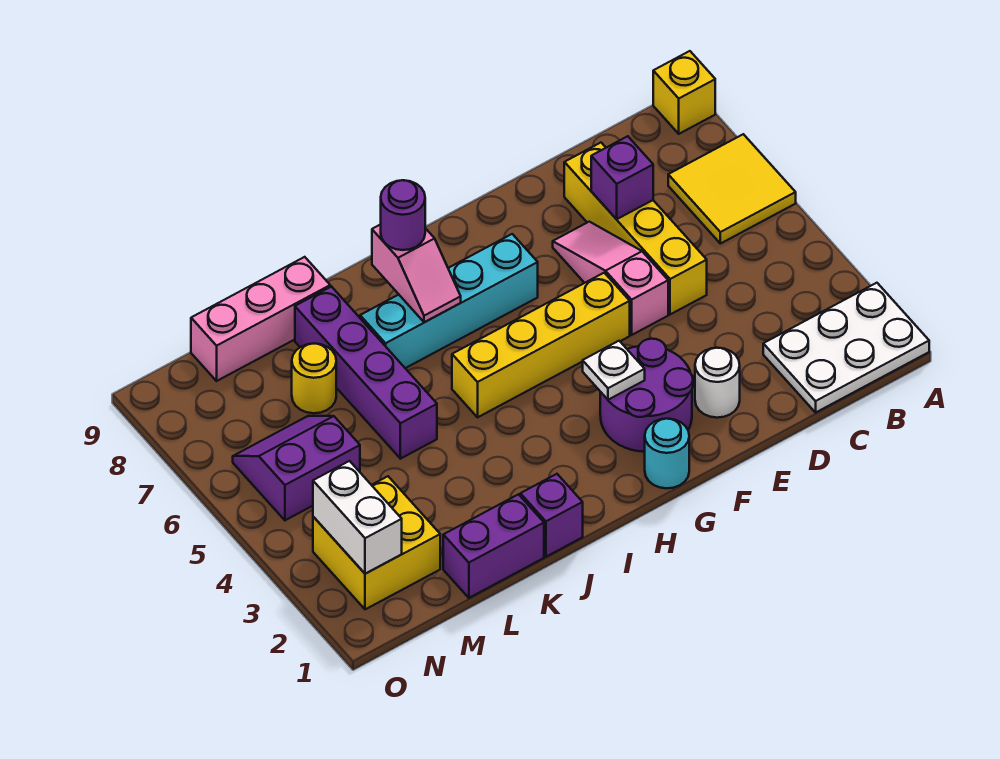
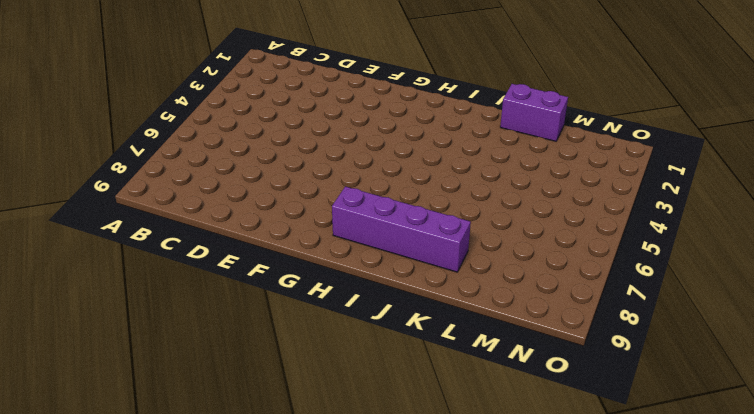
purple 1x4 brick [332,187,471,272] -> purple 1x4 brick turned to [295,287,437,459]
none -> white 2x3 plate [763,283,929,412]
none -> yellow 2x2 tile [668,134,796,244]
none -> yellow 1x1 brick [653,51,715,134]

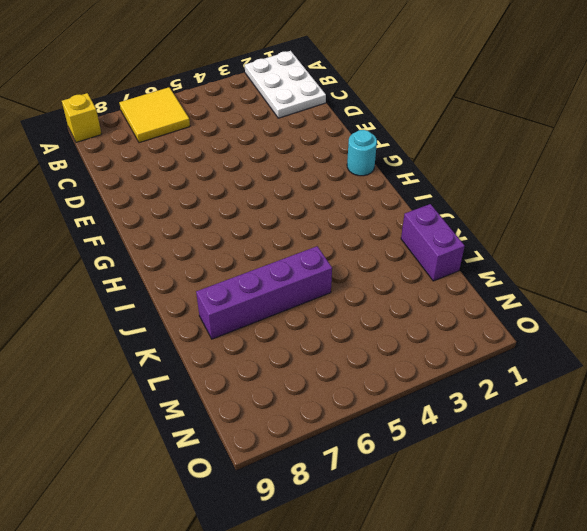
none -> yellow 1x4 brick [564,143,707,314]
none -> white 1x1 round brick [695,348,740,418]
none -> pink 1x3 slope [553,222,668,335]

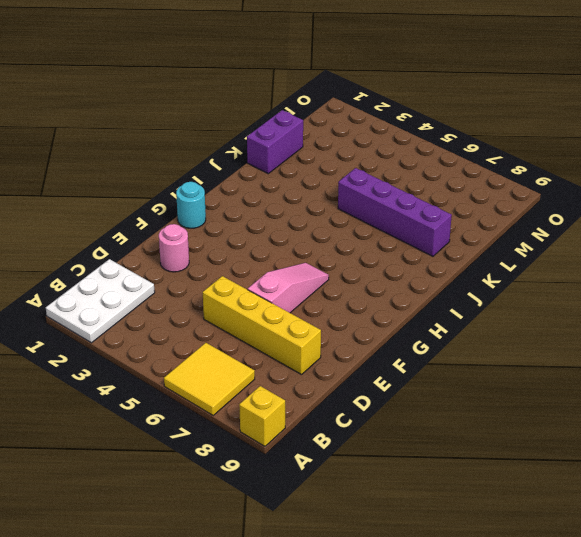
pink 1x1 round brick [159,224,189,272] -> white 1x1 round brick [695,348,740,418]
pink 1x3 slope [248,263,329,313] -> pink 1x3 slope turned to [553,222,668,335]
none -> purple 2x2 round brick [600,339,693,452]
none -> yellow 1x4 brick [452,273,630,417]
none -> cyan 1x4 brick [360,234,538,368]

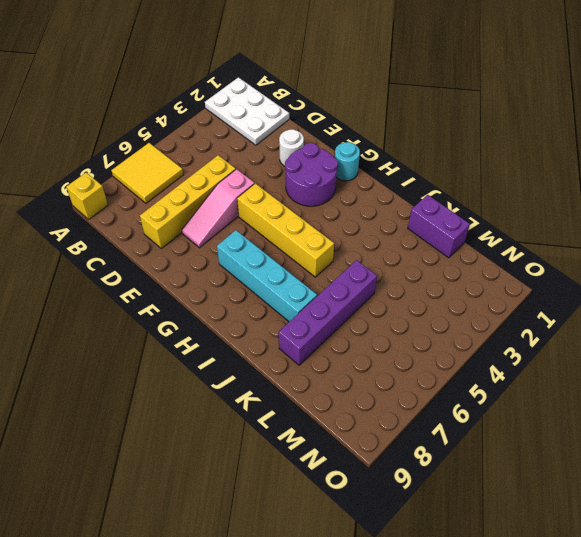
none -> purple 1x1 brick [520,474,583,557]
none -> pink 1x3 brick [191,257,330,381]
none -> yellow 1x1 round brick [292,344,336,413]

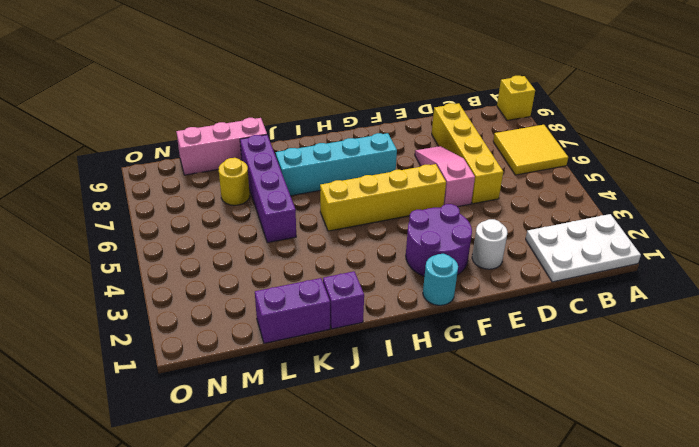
none -> yellow 2x2 brick [313,476,440,609]
none -> purple 2x2 slope [233,416,360,520]
none -> purple 1x1 brick [591,136,653,219]

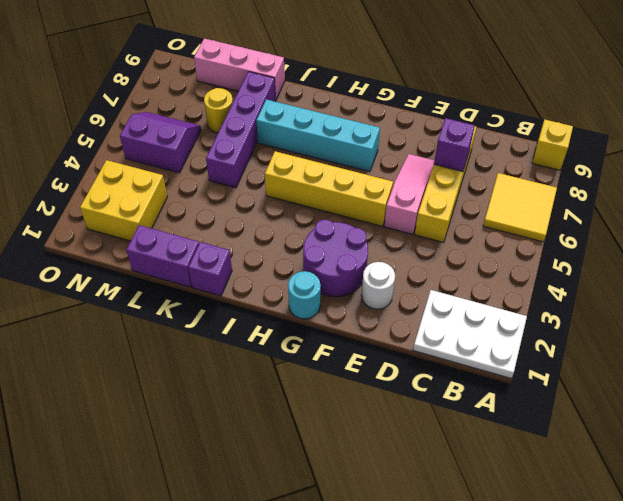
none -> white 1x1 plate [583,341,645,400]
none -> pink 1x2 slope [372,224,461,322]
none -> white 1x2 brick [313,461,402,574]

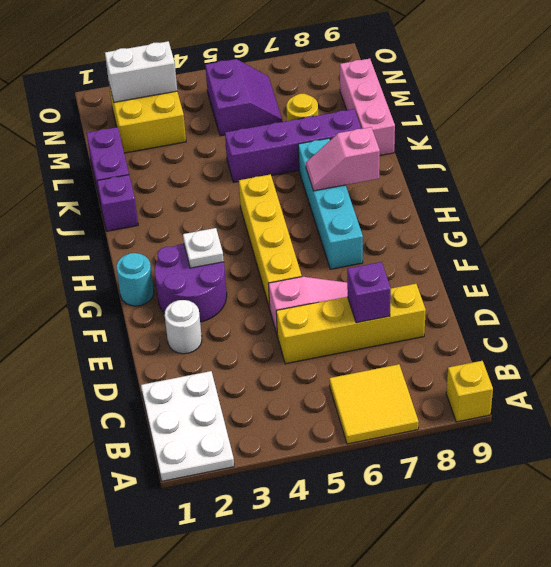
none -> purple 1x1 round brick [381,180,425,250]

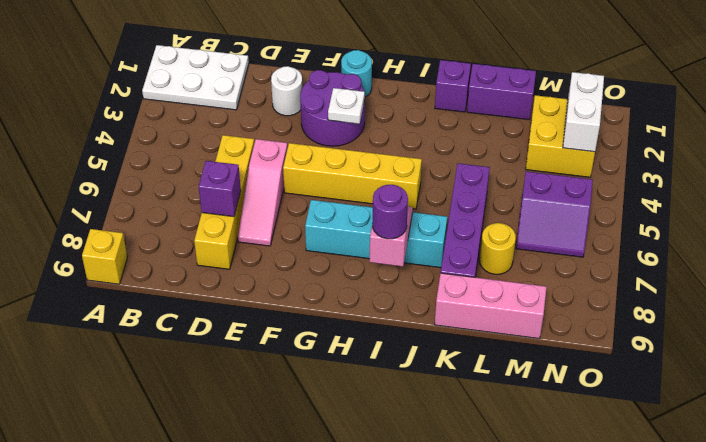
none -> yellow 2x2 tile [668,134,796,244]

